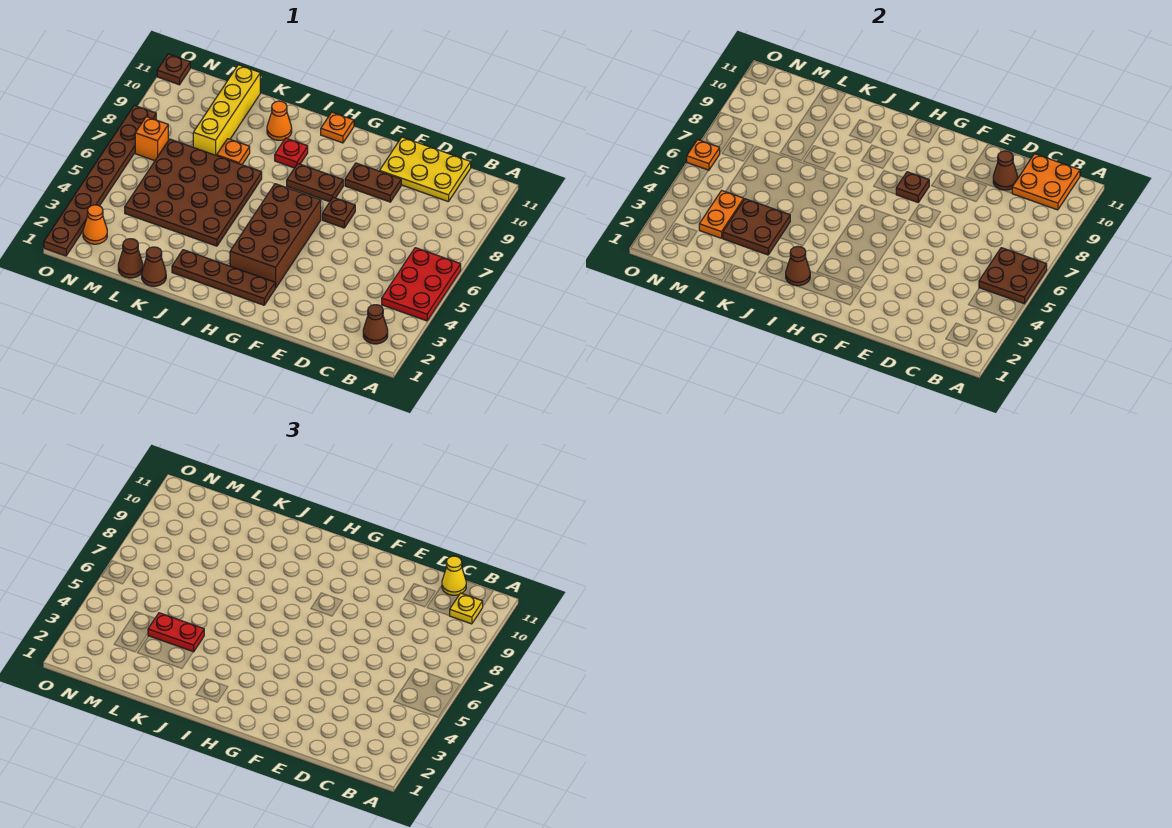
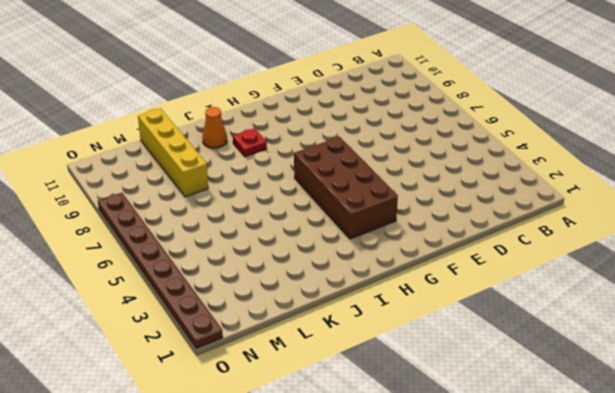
none -> red 2x3 plate [382,248,461,321]
none -> brown 1x1 cone [363,305,388,344]
none -> yellow 2x3 plate [380,137,471,202]
none -> brown 1x2 plate [345,163,401,202]

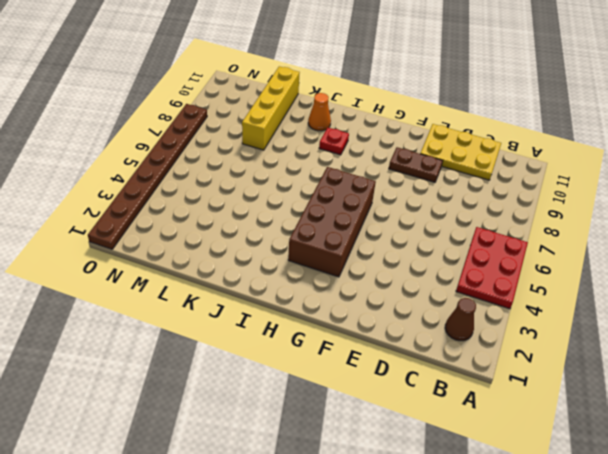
none -> brown 1x1 plate [322,197,355,228]
none -> brown 1x4 plate [172,250,275,305]
none -> brown 1x2 plate [287,164,343,202]
none -> orange 1x1 plate [321,112,354,143]

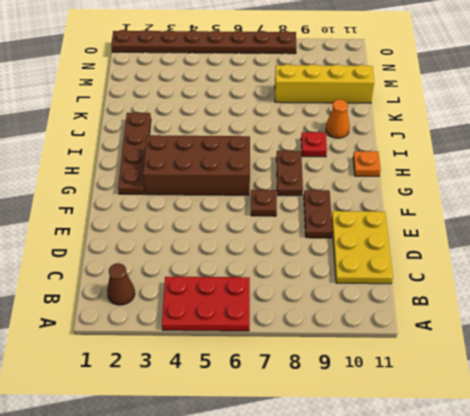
none -> brown 4x4 plate [125,139,262,246]
none -> brown 1x1 cone [142,247,166,286]
none -> orange 1x1 plate [217,139,250,165]
none -> brown 1x1 cone [118,239,143,278]

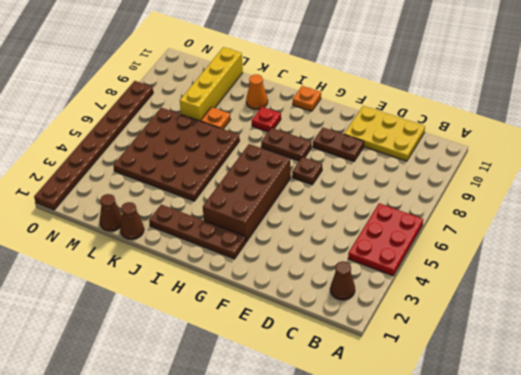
none -> orange 1x1 cone [83,205,107,244]
none -> orange 1x1 brick [135,117,168,161]
none -> brown 1x1 plate [157,54,190,85]
none -> brown 2x2 plate [979,248,1047,304]

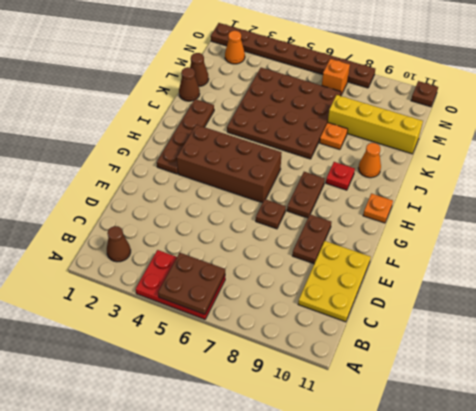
none -> orange 2x2 plate [1012,154,1080,210]
none -> brown 1x1 cone [993,151,1018,190]
none -> brown 1x1 plate [896,172,929,202]
none -> brown 1x1 cone [786,246,810,286]

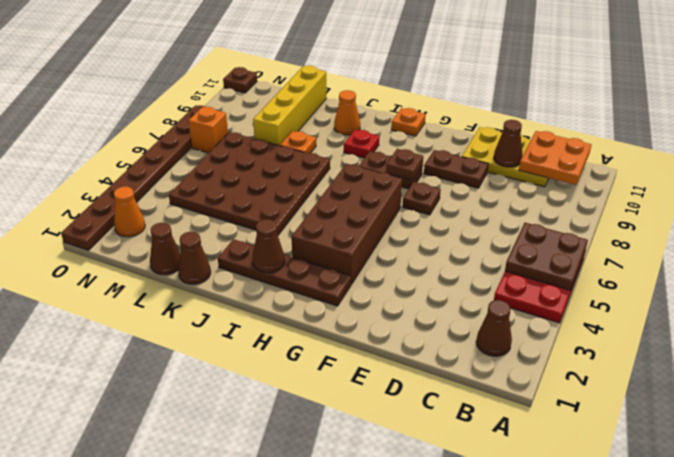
none -> brown 2x2 plate [723,199,790,255]
none -> orange 1x2 plate [699,191,744,238]
none -> orange 1x1 plate [687,140,720,170]
none -> yellow 1x1 plate [450,593,483,624]

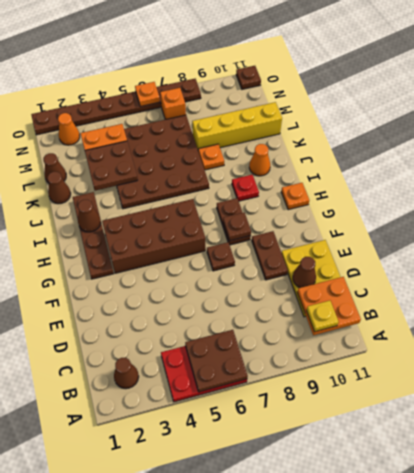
none -> yellow 1x1 cone [442,556,466,595]
none -> red 1x2 plate [148,613,204,652]

